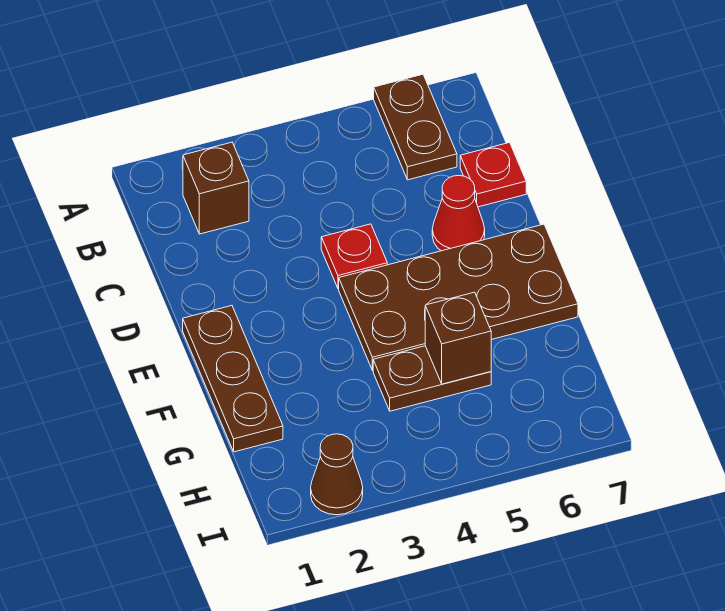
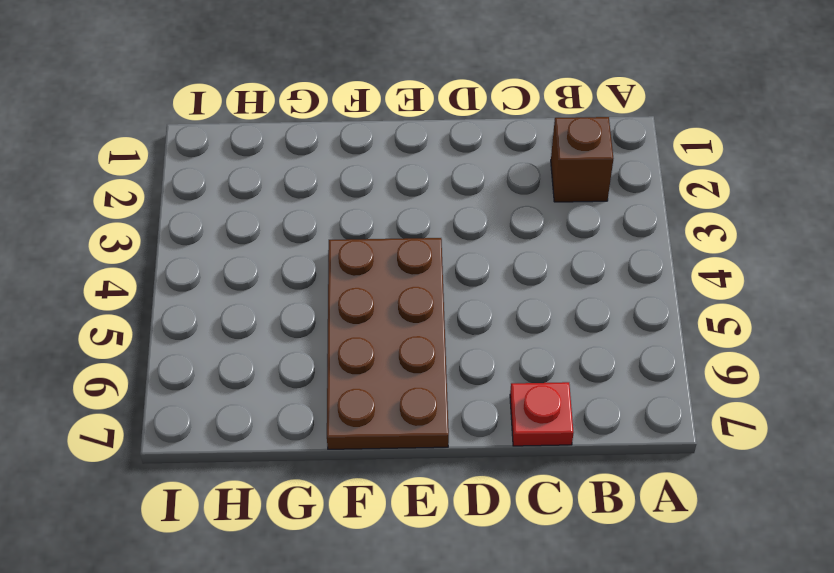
none -> brown 1x2 plate [374,74,457,180]
none -> red 1x1 plate [321,224,387,289]

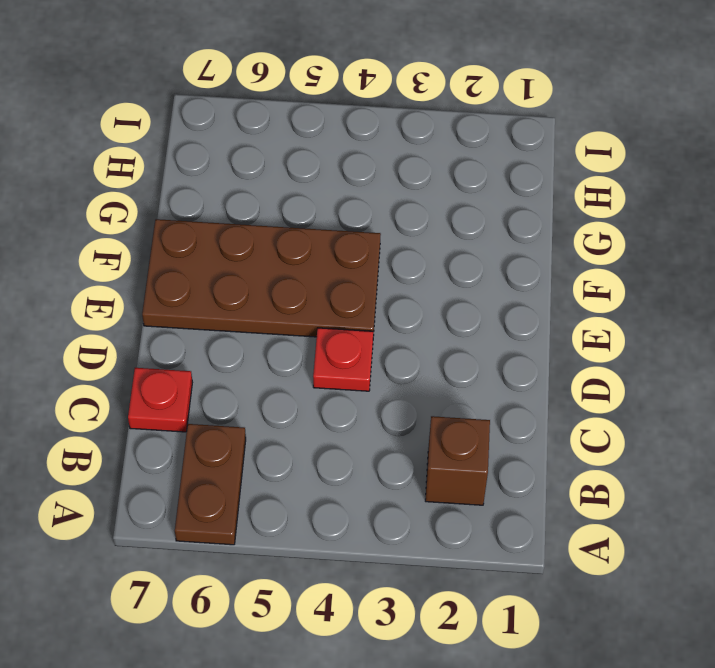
none -> red 1x1 cone [432,175,485,251]
none -> brown 1x3 plate [183,306,283,452]

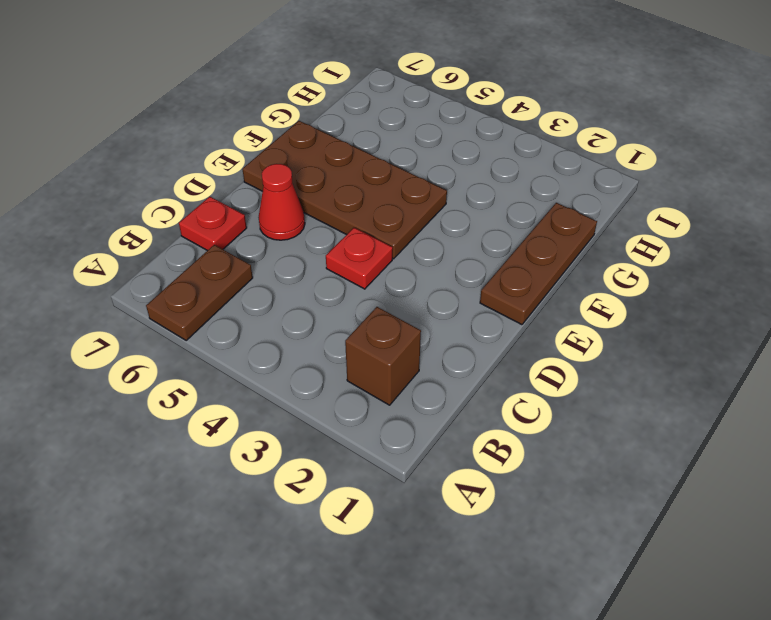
none -> brown 1x2 plate [373,346,491,411]
none -> brown 1x1 cone [311,434,363,515]

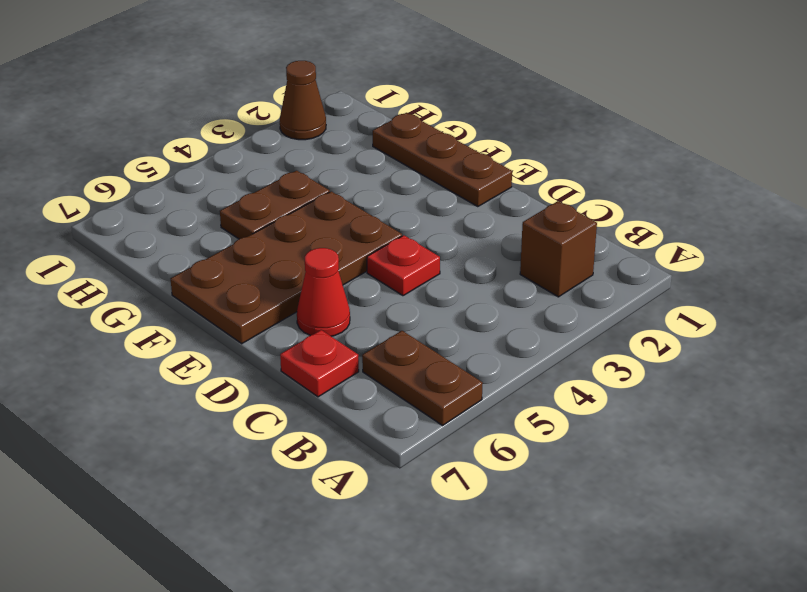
none -> brown 1x1 brick [425,292,491,384]

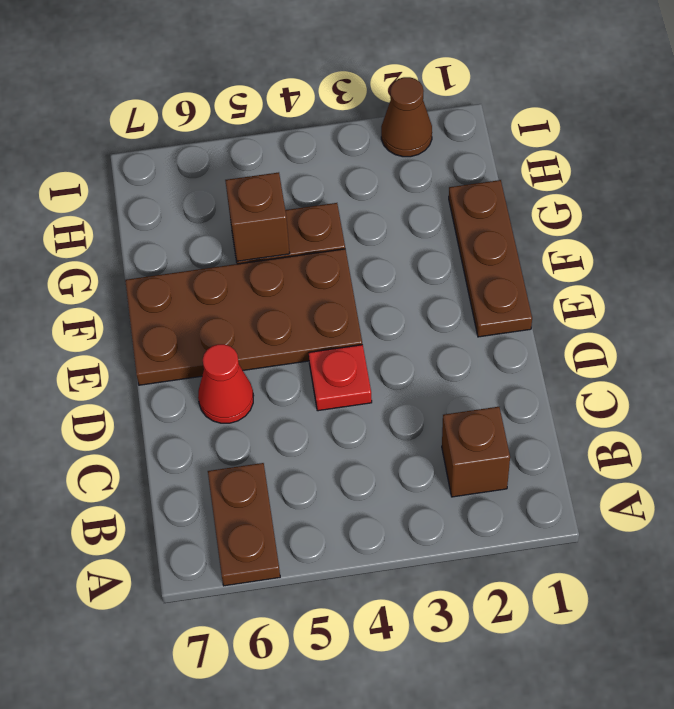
none -> red 1x1 plate [460,142,526,207]

